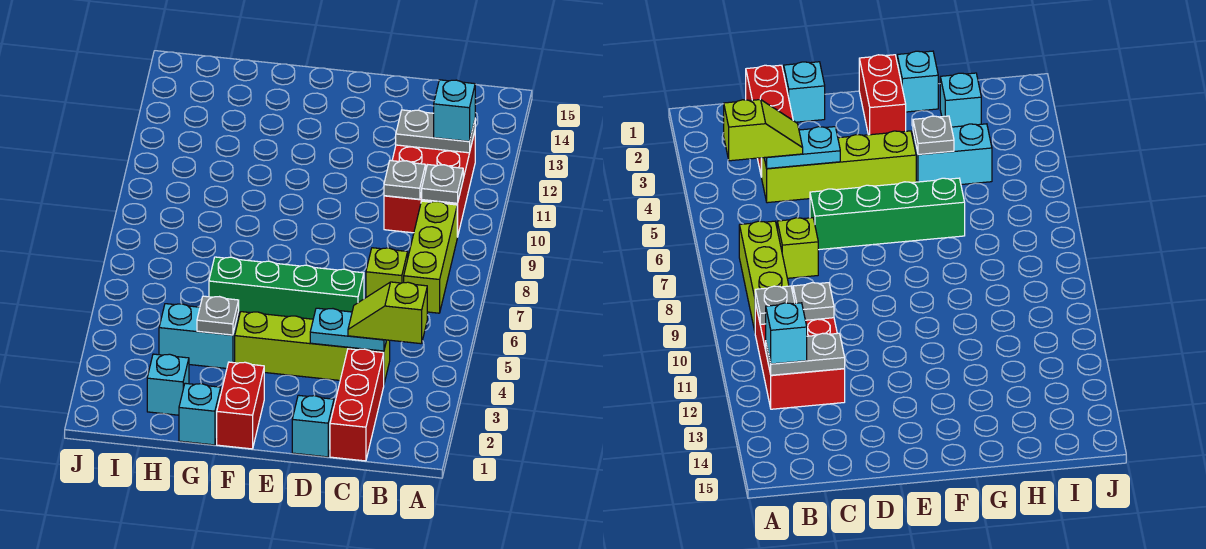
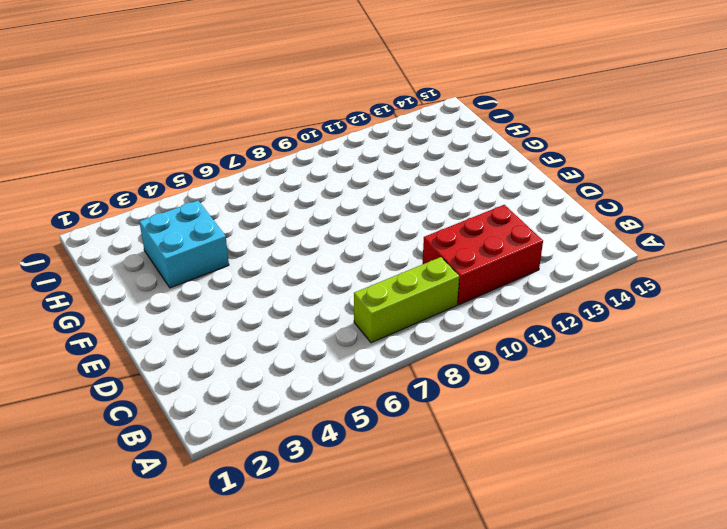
cyan 2x2 brick [139,201,229,288] -> cyan 1x2 brick [159,304,239,368]
none -> red 1x3 brick [330,349,384,461]
none -> lime 1x4 brick [235,312,390,383]
none -> lime 1x1 brick [366,248,408,297]

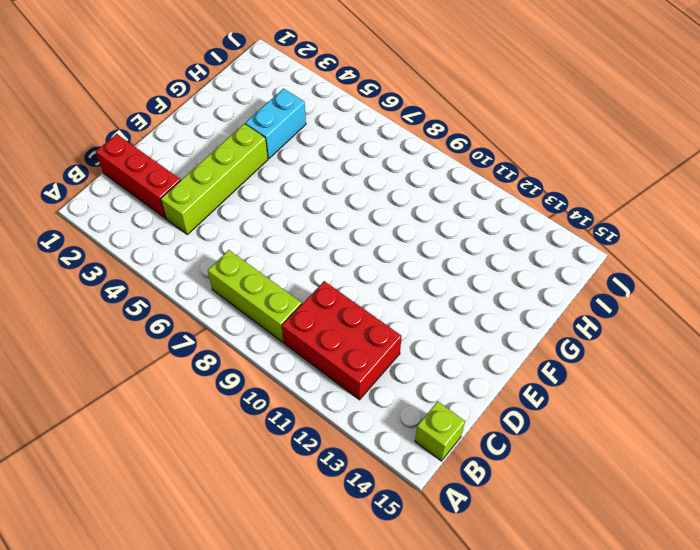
lime 1x1 brick [415,401,465,461] -> lime 1x1 brick moved to [366,248,408,297]
none -> cyan 1x1 brick [292,395,334,457]
none -> green 1x4 brick [209,257,364,319]
none -> red 1x2 brick [217,362,264,449]

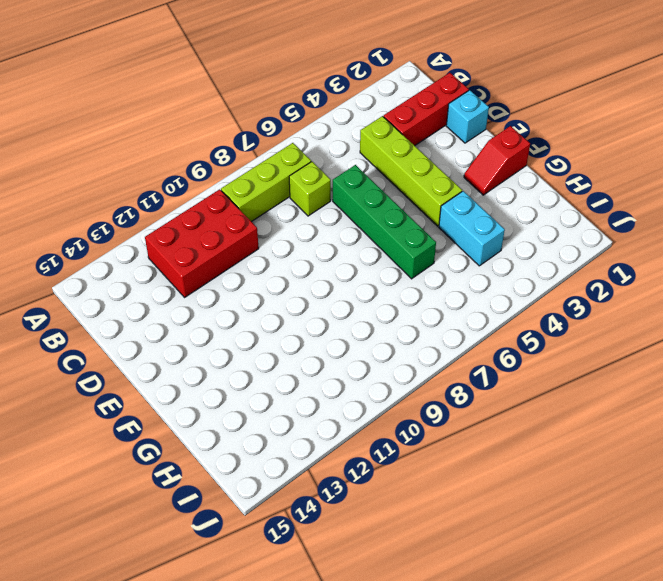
red 1x2 slope [464,126,530,195] -> red 1x2 brick [217,362,264,449]
none -> cyan 1x1 brick [179,383,221,445]
none -> cyan 1x1 brick [147,354,189,415]
none -> grey 1x1 plate [422,165,463,203]

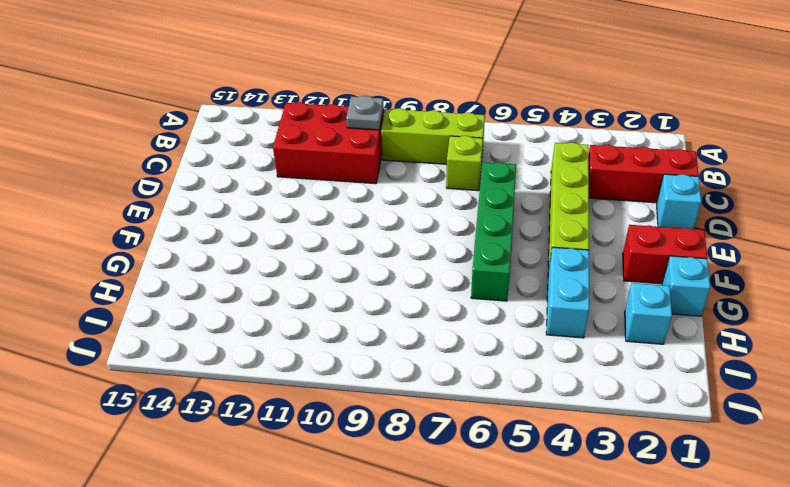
none -> grey 1x2 plate [396,110,475,153]
none -> cyan 1x2 plate [310,308,386,351]
none -> grey 1x1 plate [384,161,426,199]

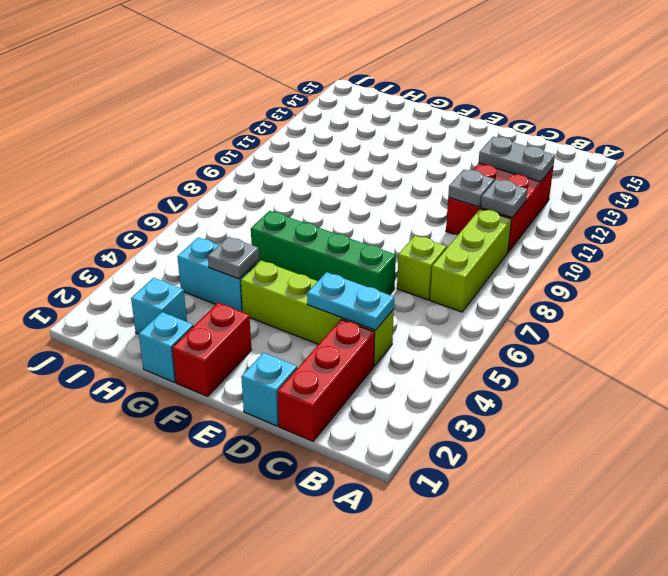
none -> lime 1x2 slope [348,282,427,344]
none -> cyan 1x1 brick [434,80,475,141]

